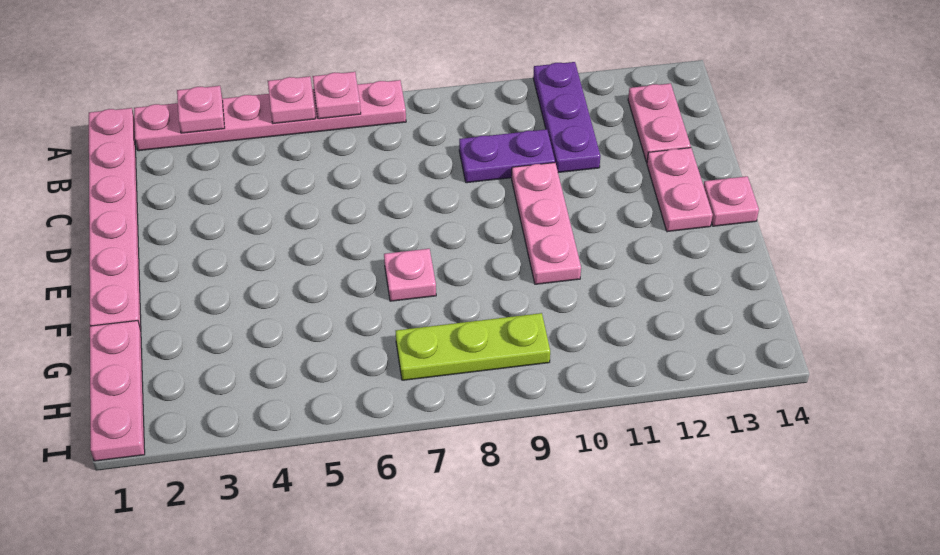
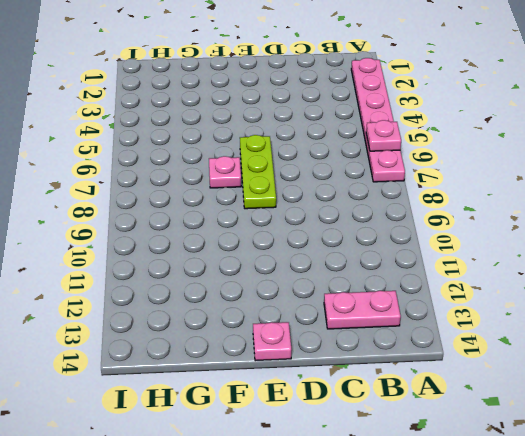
lime 1x3 plate [240,135,276,209] -> lime 1x3 plate moved to [396,313,550,380]
none -> pink 1x6 plate [89,108,141,330]
none -> purple 1x3 plate [533,62,600,173]
none -> purple 1x2 plate [459,129,555,183]

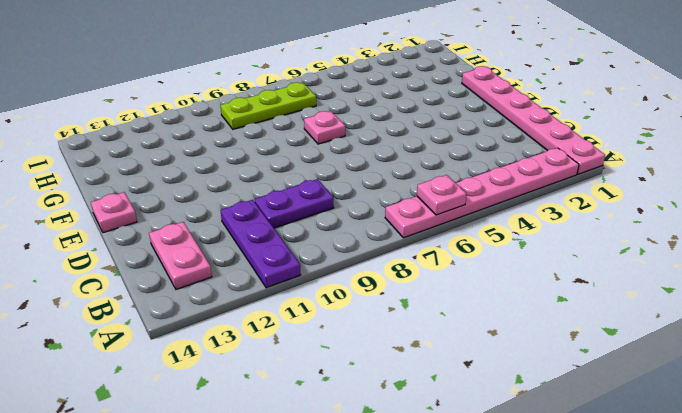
none -> pink 1x3 plate [512,163,581,284]
none -> pink 1x2 plate [647,148,713,232]
none -> pink 1x3 plate [90,321,145,461]

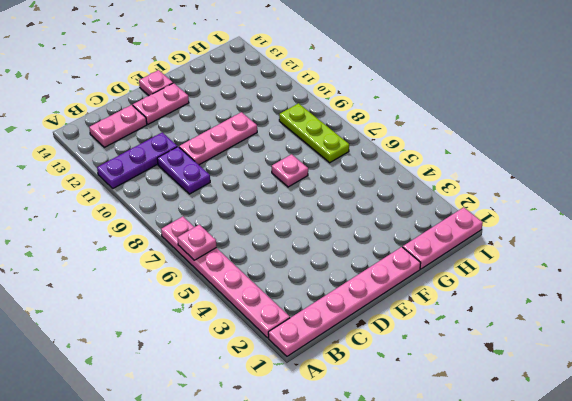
none -> pink 1x1 plate [177,86,225,133]
none -> pink 1x1 plate [268,76,316,123]

